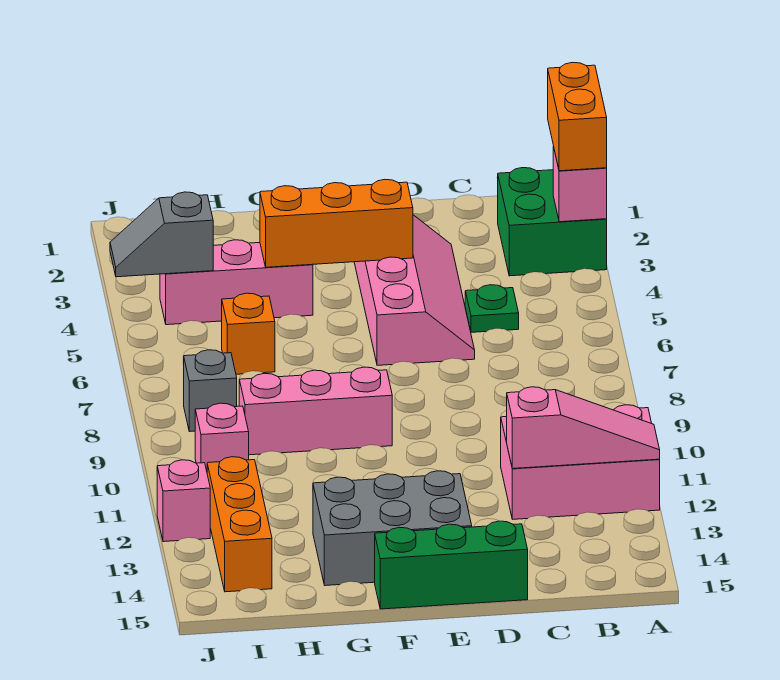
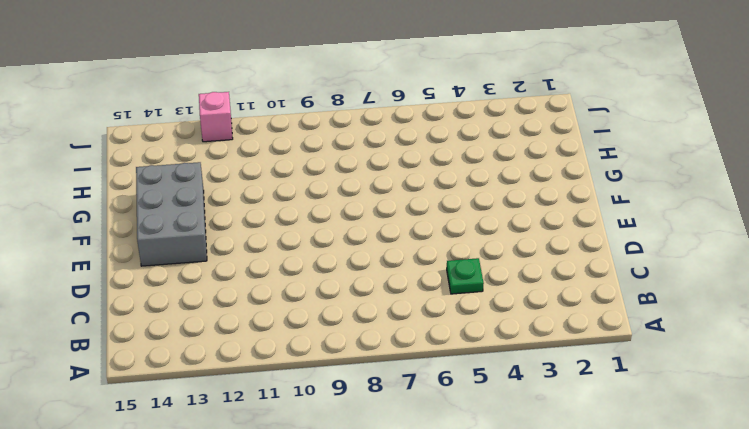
none -> green 2x2 brick [498,168,607,276]
none -> pink 2x3 brick [501,405,660,519]
none -> pink 2x4 slope [354,215,475,365]

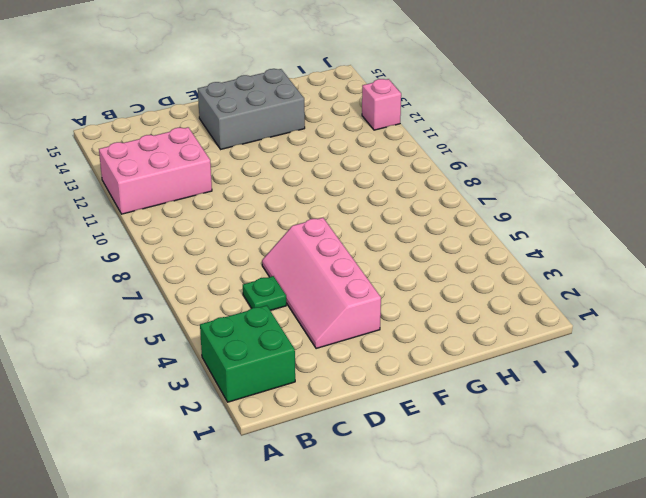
none -> green 1x3 brick [375,521,528,609]
none -> pink 1x3 brick [239,367,392,455]
none -> pink 1x3 brick [160,240,313,325]

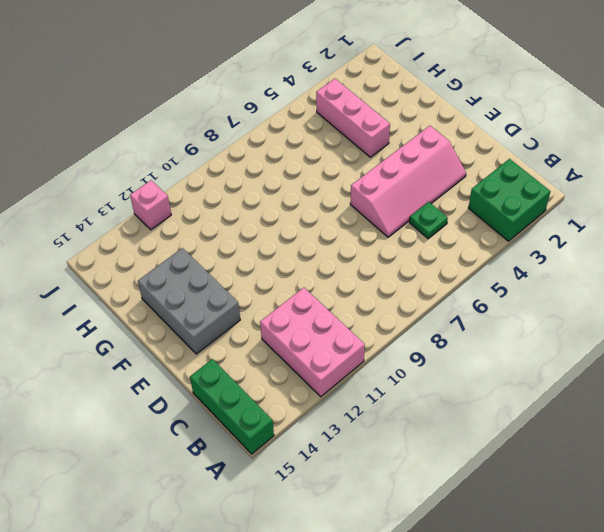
green 1x3 brick [190,359,274,454] -> green 1x3 brick moved to [375,521,528,609]
none -> pink 1x3 brick [239,367,392,455]
none -> orange 1x1 brick [222,293,275,374]
none -> grey 1x1 brick [184,350,237,432]

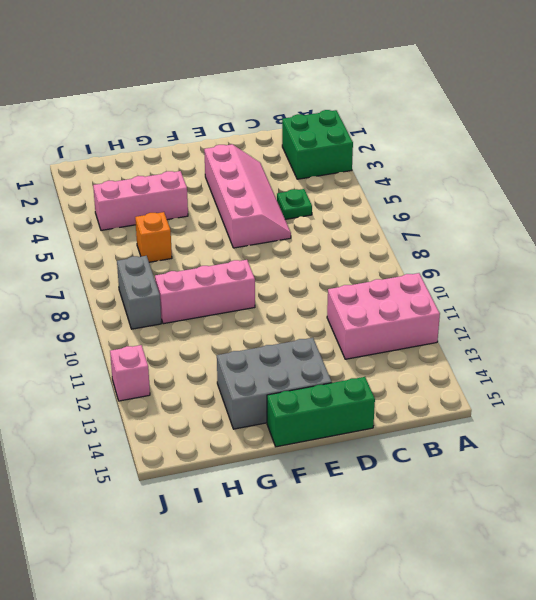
grey 1x2 brick [117,256,161,329] -> grey 1x1 brick [184,350,237,432]
none -> pink 1x1 brick [195,403,249,470]
none -> orange 1x3 brick [207,457,272,592]
none -> pink 1x1 brick [553,146,607,222]

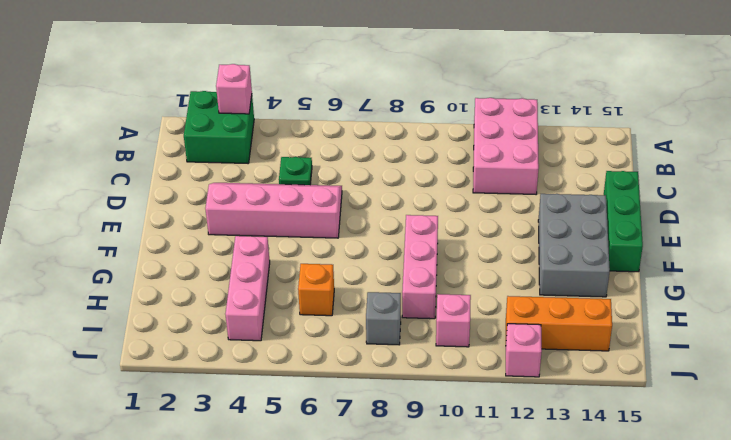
none -> pink 1x3 slope [507,387,660,469]
none -> orange 1x3 brick [260,179,413,267]
none -> grey 1x2 slope [110,192,213,277]

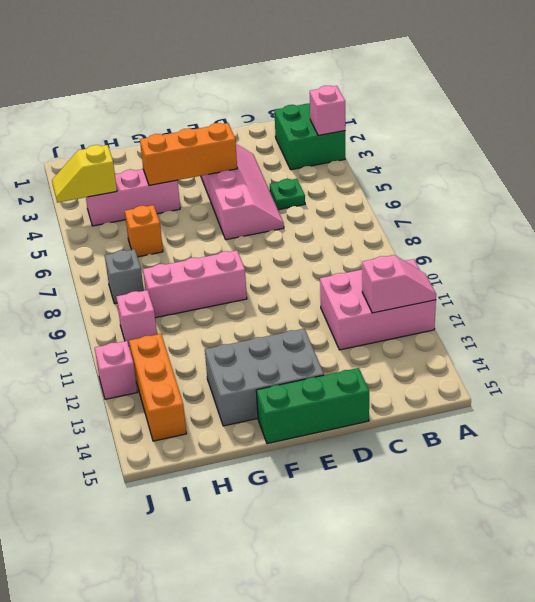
pink 1x2 slope [362,255,436,313] -> pink 1x3 slope [507,387,660,469]
yellow 1x2 slope [52,145,117,203] -> grey 1x2 slope [110,192,213,277]
none -> orange 1x2 brick [548,62,607,171]

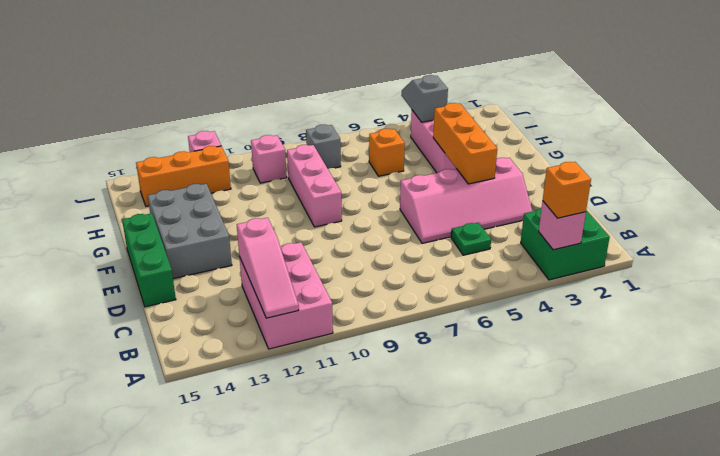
orange 1x1 brick [543,162,591,218] -> orange 1x2 brick [548,62,607,171]

